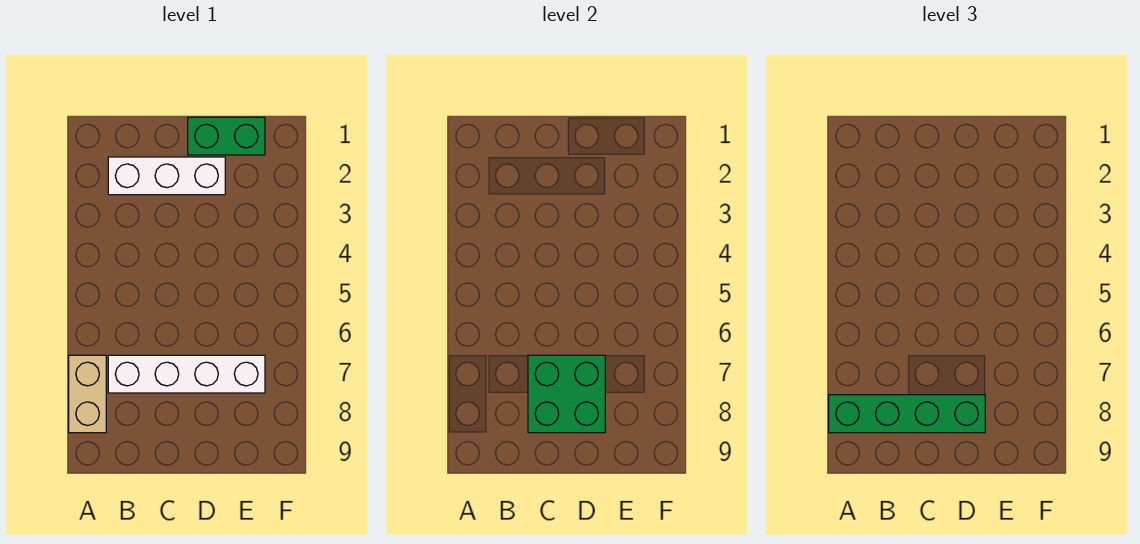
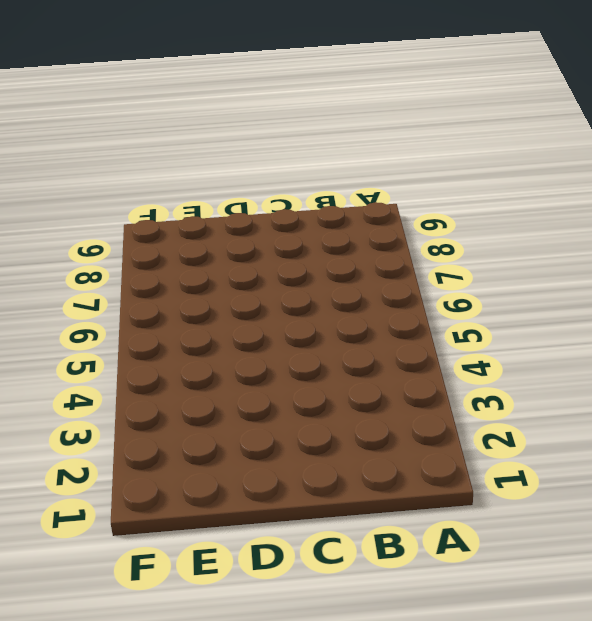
none -> tan 1x2 brick [69,355,106,433]
none -> white 1x3 brick [108,157,225,195]

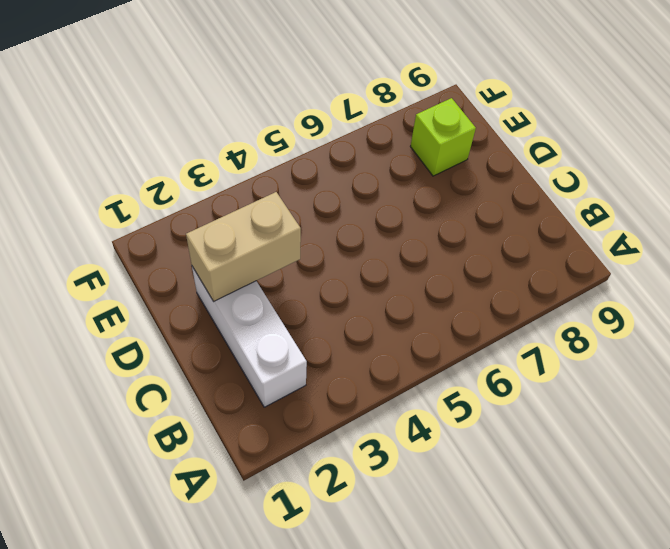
tan 1x2 brick [186,192,301,302] -> tan 1x2 brick moved to [69,355,106,433]
lime 1x1 brick [410,98,476,176] -> none
none -> white 1x4 brick [108,355,265,393]
none -> green 1x2 brick [188,117,265,155]

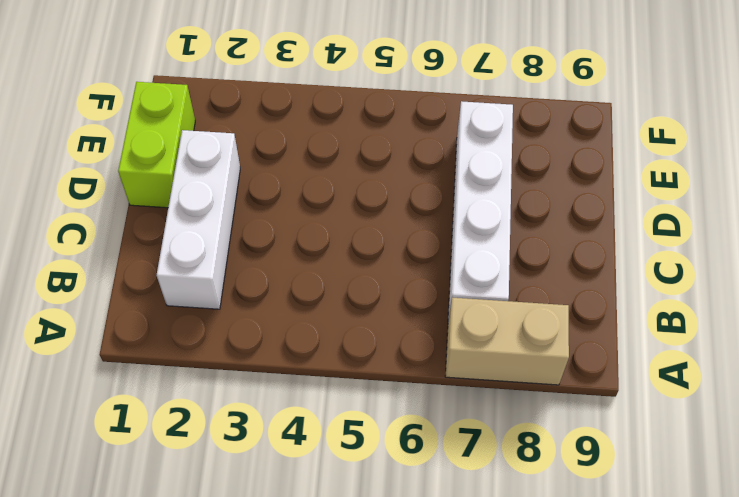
lime 1x2 brick [118,82,195,208] -> green 1x2 brick [188,117,265,155]
none -> green 2x2 brick [528,355,605,433]
none -> green 1x4 brick [829,395,985,433]

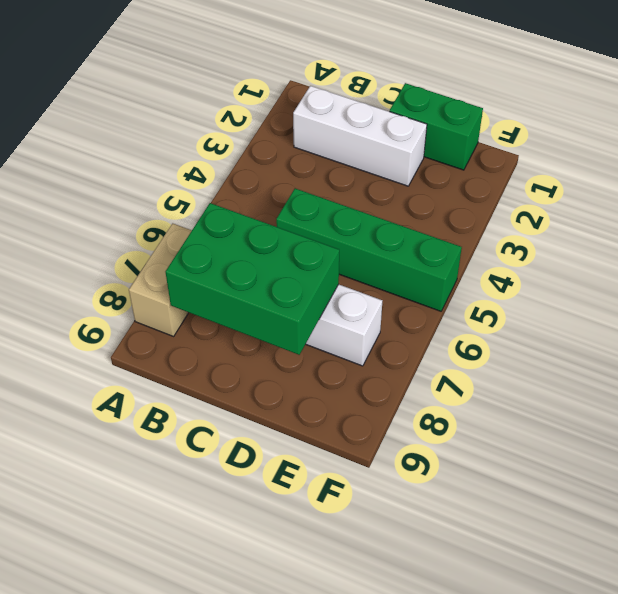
green 2x3 brick [166,203,339,355] -> green 2x2 brick [528,355,605,433]
green 1x4 brick [276,188,462,311] -> green 1x4 brick moved to [829,395,985,433]

